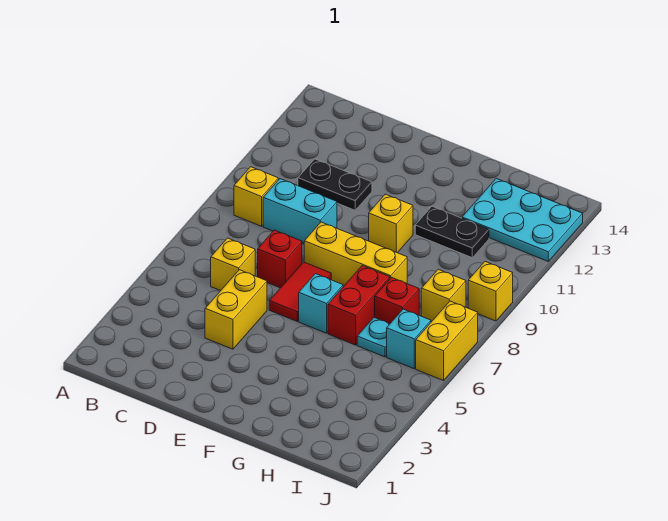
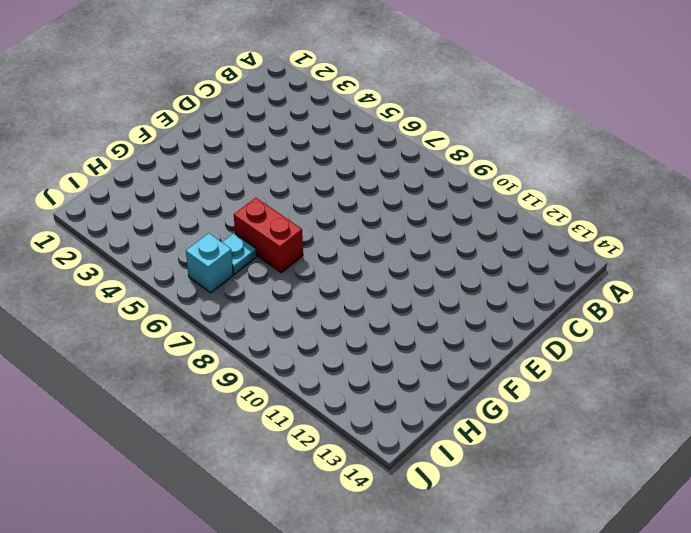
none -> yellow 1x1 brick [234,167,278,226]
none -> yellow 1x1 brick [211,238,255,291]
none -> cyan 1x2 brick [263,179,337,243]

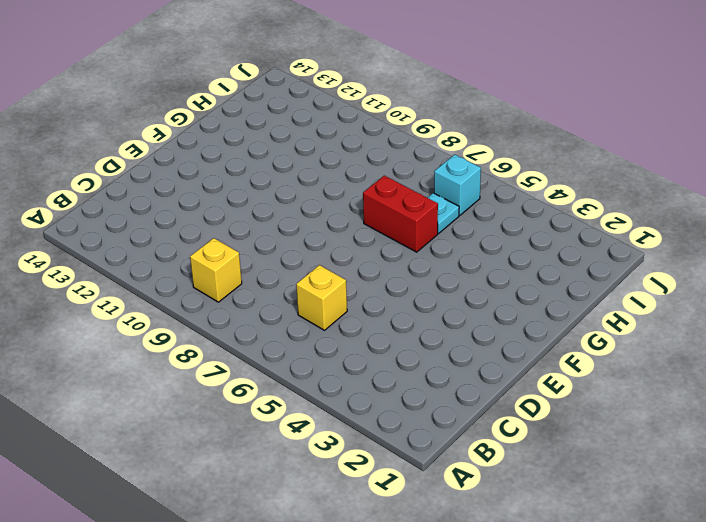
none -> cyan 1x2 brick [263,179,337,243]
none -> black 1x2 plate [298,159,372,210]
none -> yellow 1x2 brick [205,270,267,349]

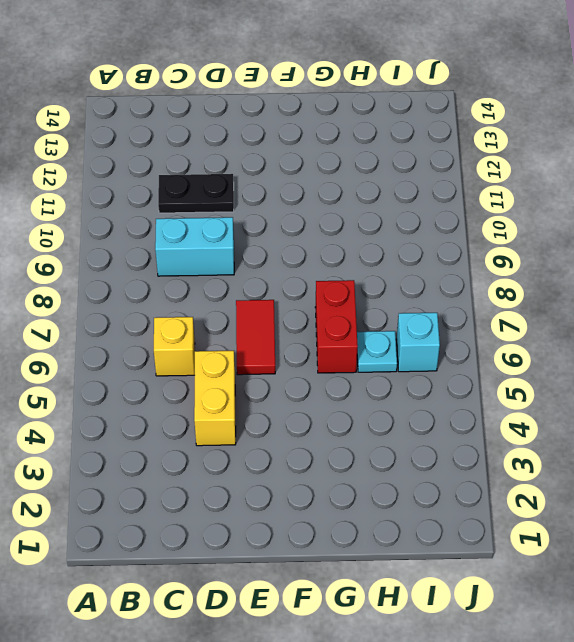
none -> yellow 1x1 brick [234,167,278,226]
none -> red 1x1 brick [258,230,302,288]
none -> yellow 1x3 brick [304,222,407,286]

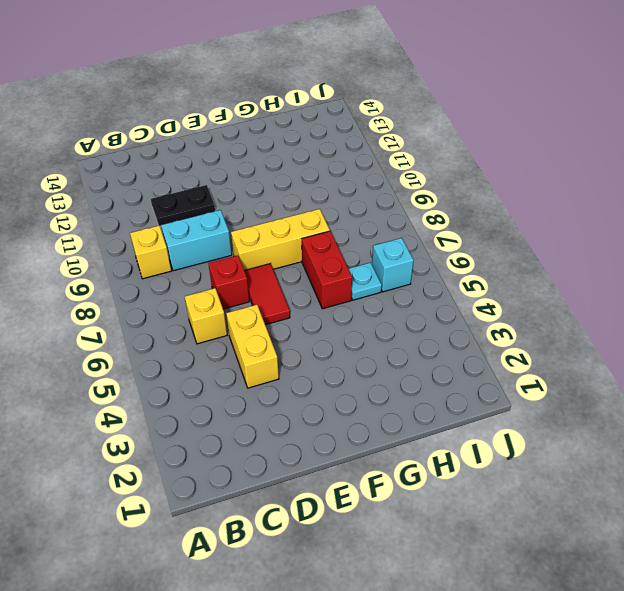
none -> cyan 1x1 brick [299,274,343,333]
none -> yellow 1x1 brick [369,194,413,253]
none -> black 1x2 plate [415,206,489,258]

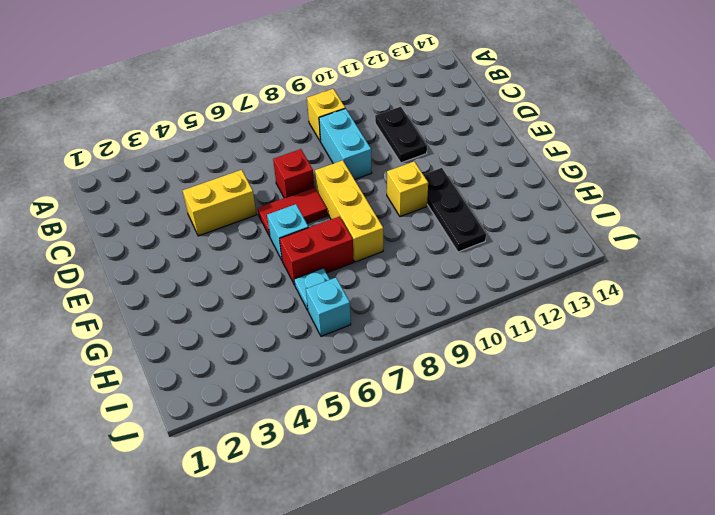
black 1x3 plate [423,168,486,252] -> black 1x2 plate [415,206,489,258]
none -> yellow 1x1 brick [211,238,255,291]
none -> red 1x1 brick [375,277,419,324]
none -> cyan 2x3 plate [462,178,583,261]

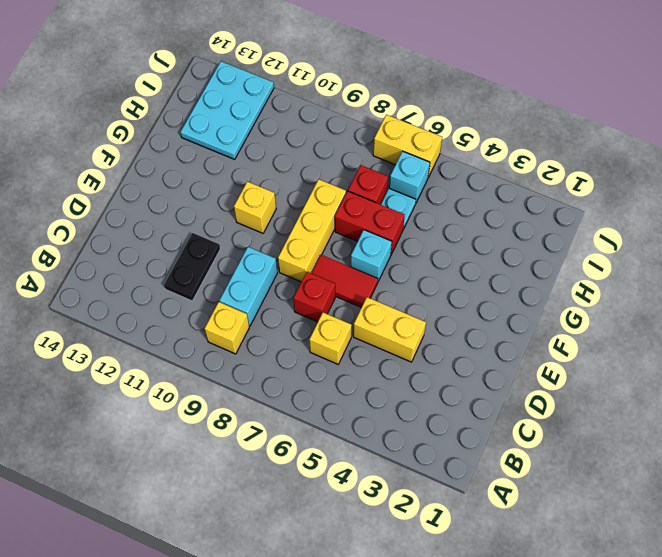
none -> black 1x2 plate [415,206,489,258]
none -> yellow 1x1 brick [421,269,466,322]
none -> yellow 1x1 brick [468,262,513,321]

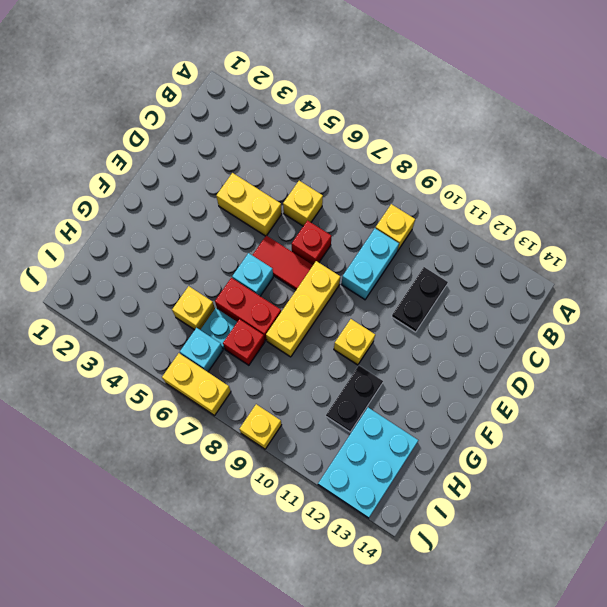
yellow 1x1 brick [172,286,215,330] -> yellow 1x1 brick moved to [421,269,466,322]

